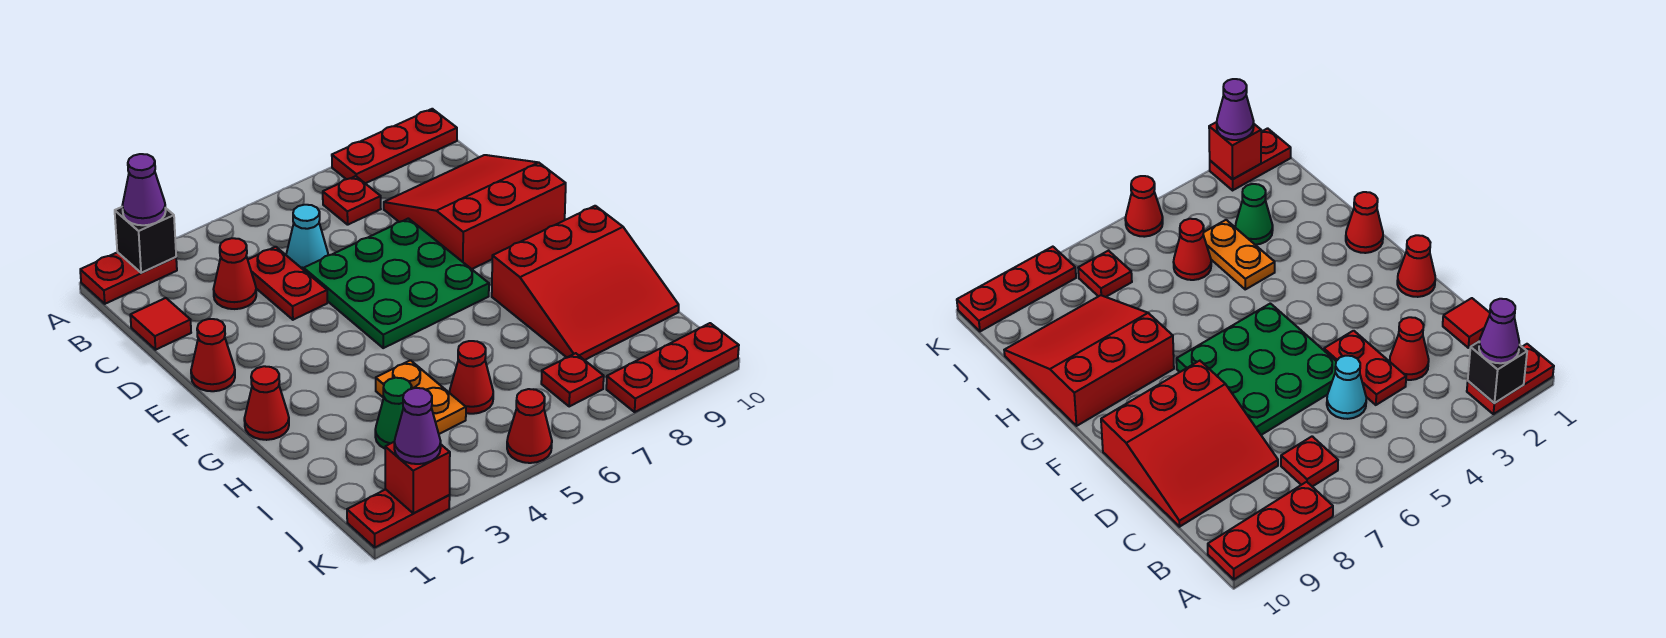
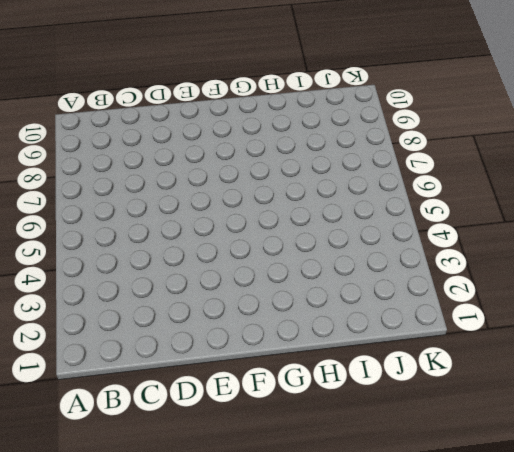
none -> red 1x2 plate [80,252,177,304]
none -> red 1x3 plate [332,109,457,183]
none -> red 1x1 plate [323,176,381,225]

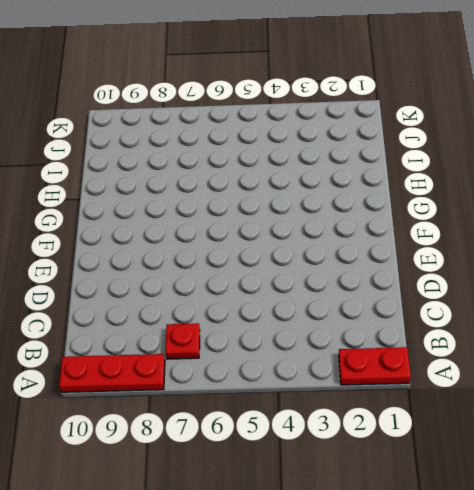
none -> red 1x1 tile [130,298,191,350]
none -> red 1x1 cone [213,238,256,309]
none -> red 1x2 plate [248,247,327,320]

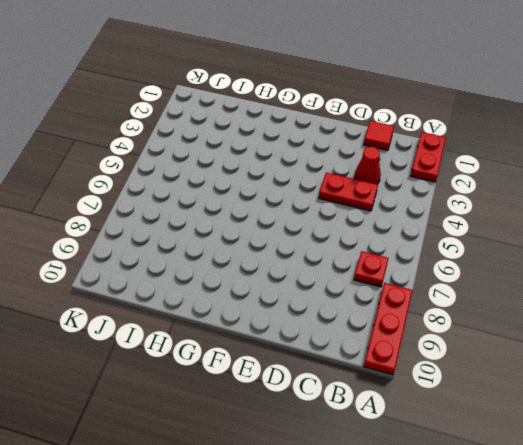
none -> cyan 1x1 cone [286,205,328,270]
none -> red 3x3 slope [384,155,566,269]
none -> green 3x3 plate [304,218,489,348]

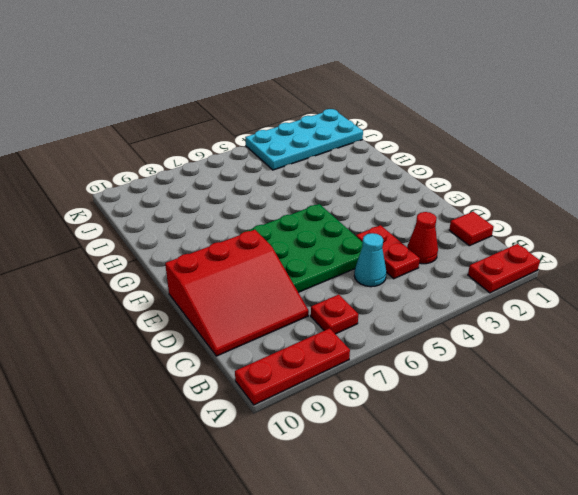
cyan 2x4 plate [245,109,363,170] -> red 1x2 plate [347,489,450,547]
none -> red 1x1 cone [191,319,235,391]
none -> red 1x1 cone [244,366,289,440]
none -> red 3x3 slope [492,206,679,360]

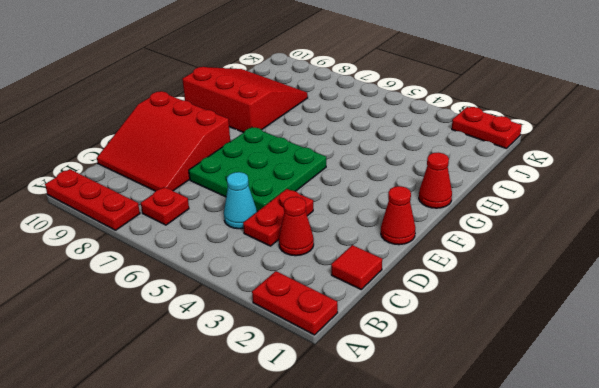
none -> orange 1x2 plate [376,360,466,434]
none -> green 1x1 cone [375,378,412,449]
none -> red 1x1 cone [449,341,493,414]

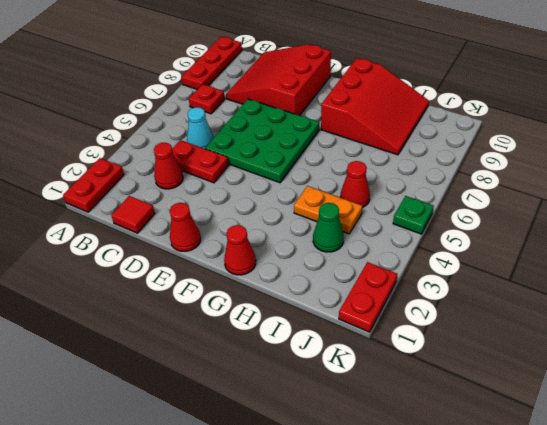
green 1x1 plate [393,196,434,234] -> red 1x1 cone [507,389,552,463]
none -> red 1x1 plate [541,353,604,406]
none -> red 1x3 plate [606,323,739,412]
none -> black 1x1 brick [115,207,176,273]

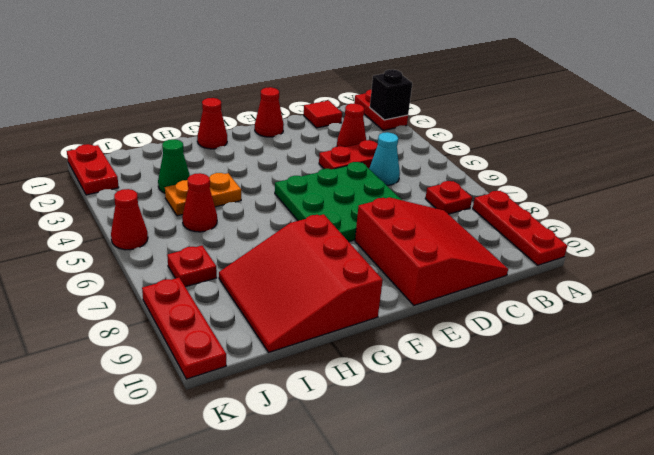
none -> red 1x1 brick [385,442,450,513]
none -> purple 1x1 cone [122,154,166,225]
none -> purple 1x1 cone [394,388,441,464]

